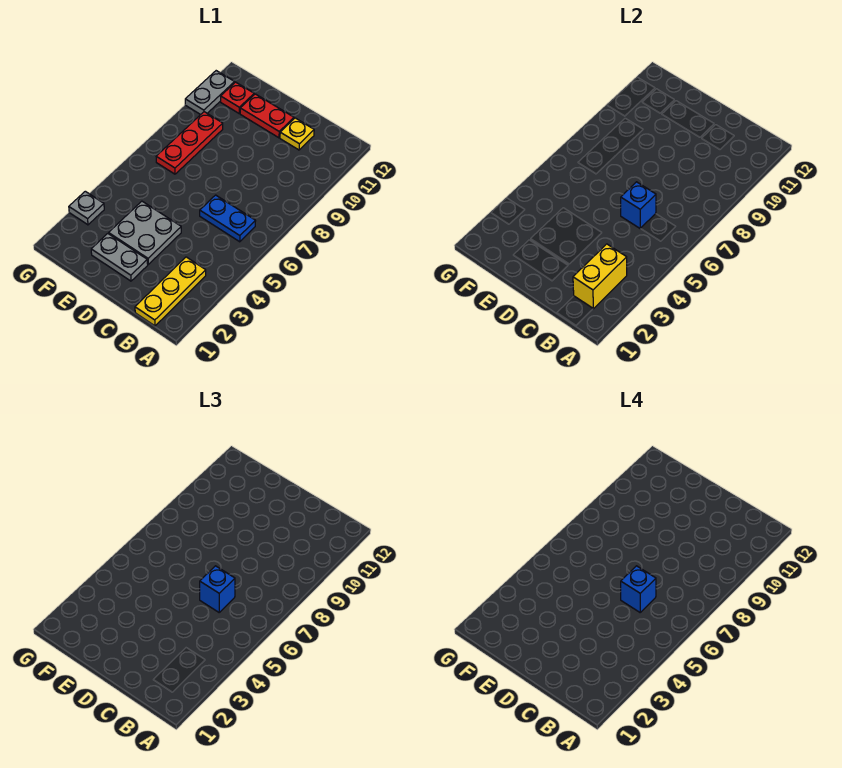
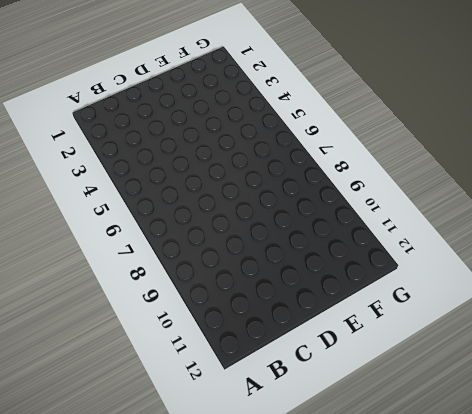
none -> yellow 1x3 plate [135,257,206,326]
none -> blue 1x2 plate [200,195,255,242]
none -> yellow 1x1 plate [280,118,314,150]

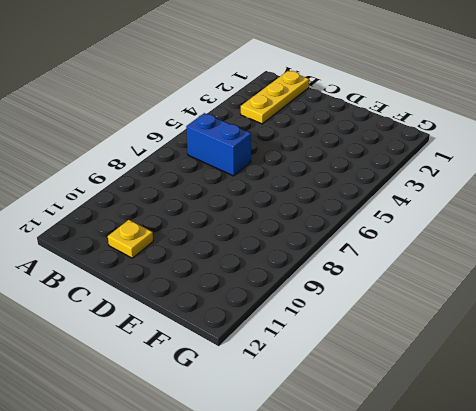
blue 1x2 brick [186,113,251,176] -> blue 1x2 plate [200,195,255,242]
none -> grey 1x2 plate [91,234,148,281]
none -> grey 2x2 plate [109,201,181,264]
none -> red 1x2 plate [240,94,294,138]

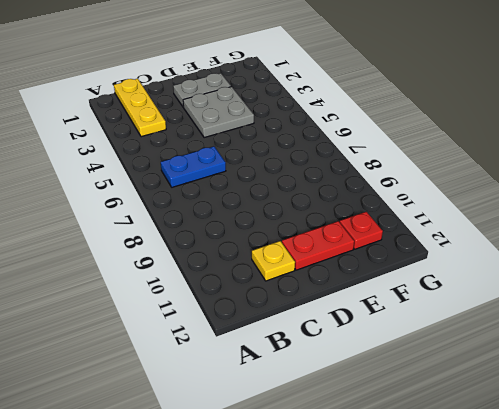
none -> red 1x3 plate [156,112,223,174]
none -> grey 1x1 plate [69,191,104,225]
none -> grey 1x2 plate [185,71,235,115]

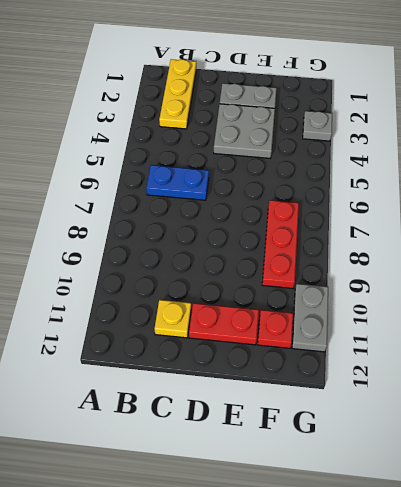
none -> yellow 1x2 brick [573,244,627,309]
none -> blue 1x1 brick [621,182,656,228]
none -> blue 1x1 brick [200,566,235,612]

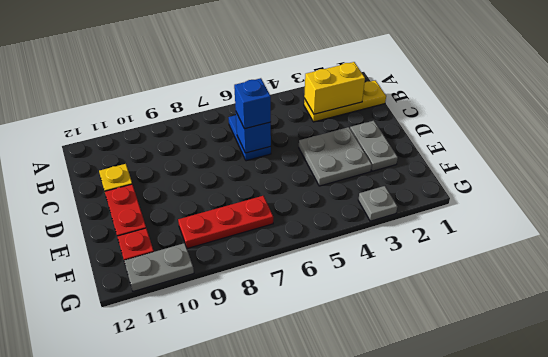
none -> blue 1x1 brick [621,566,656,612]

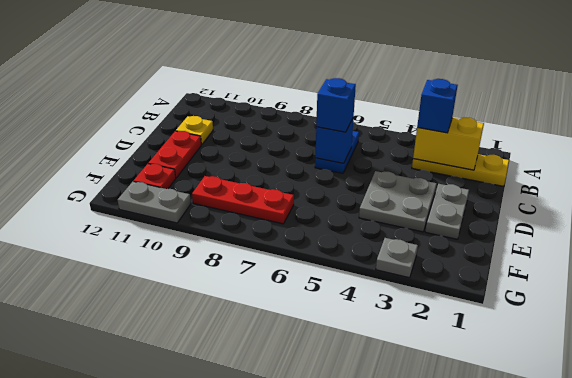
blue 1x1 brick [417,79,458,133] -> blue 1x1 brick moved to [621,566,656,612]

